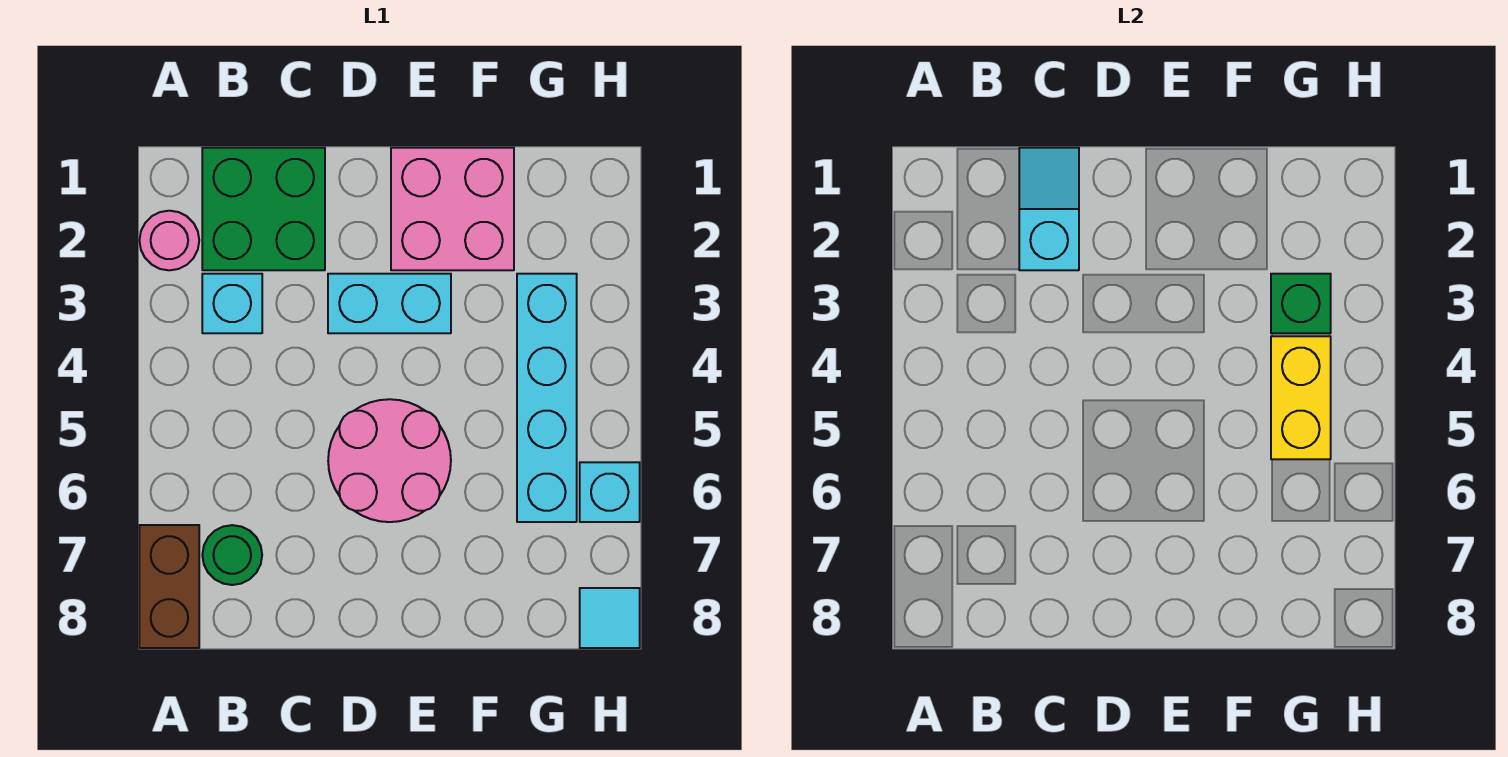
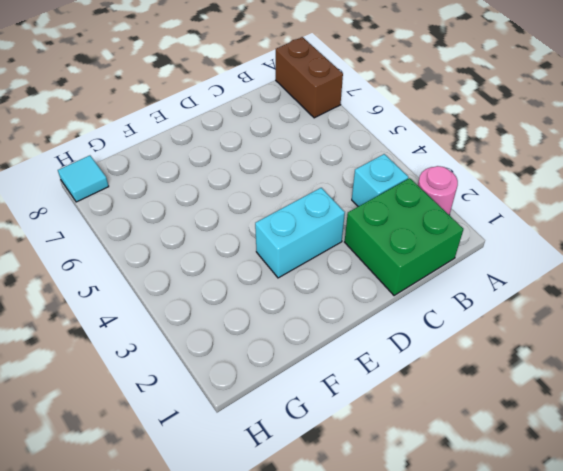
none -> green 1x1 round brick [202,525,262,585]
none -> pink 2x2 round brick [328,399,451,522]
none -> pink 2x2 brick [391,148,514,270]

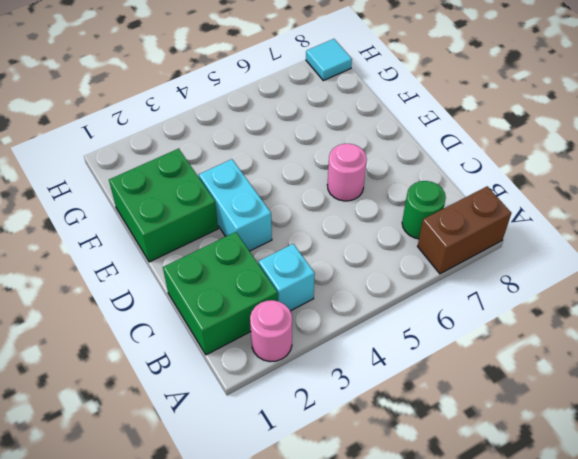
pink 1x1 round brick [327,144,367,201] -> pink 2x2 round brick [328,399,451,522]
green 2x2 brick [109,149,218,262] -> pink 2x2 brick [391,148,514,270]
none -> cyan 1x4 brick [517,274,577,522]
none -> cyan 1x1 brick [580,462,640,522]
none -> cyan 1x2 slope [1019,148,1079,270]

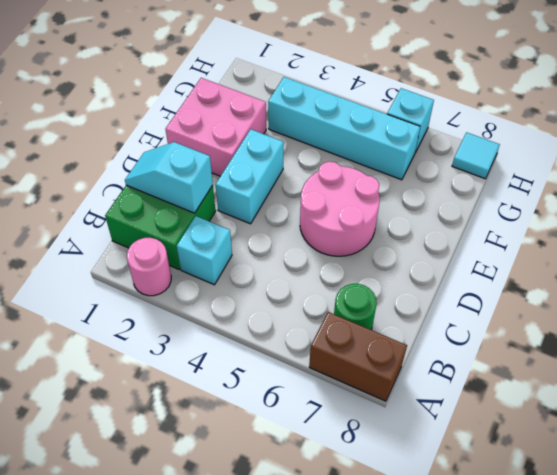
none -> green 1x1 brick [1271,274,1331,333]
none -> yellow 1x2 brick [1271,336,1331,459]

